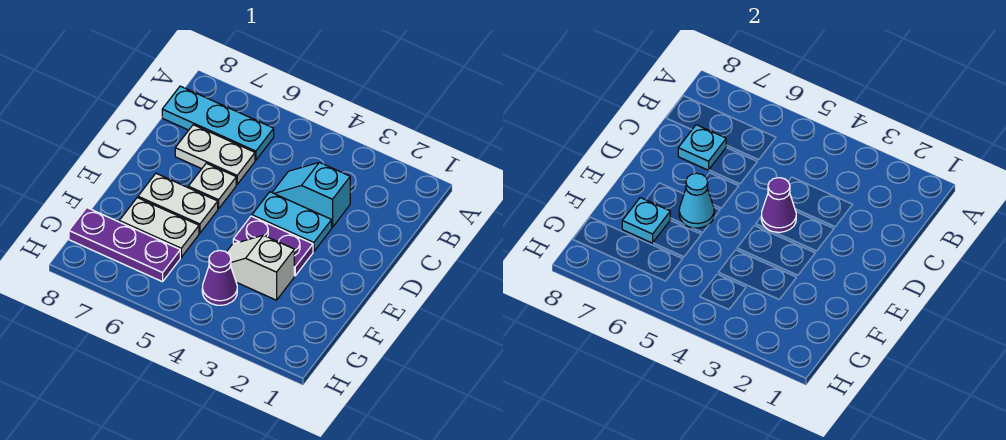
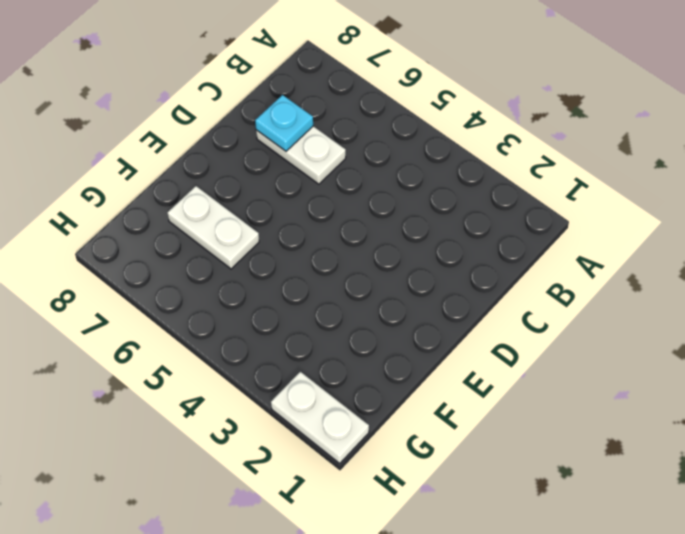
white 1x2 plate [271,372,369,463] -> white 1x2 plate moved to [138,173,218,233]
none -> cyan 1x3 plate [162,86,274,160]
none -> cyan 1x2 slope [272,162,350,227]
none -> cyan 1x2 plate [252,192,332,252]

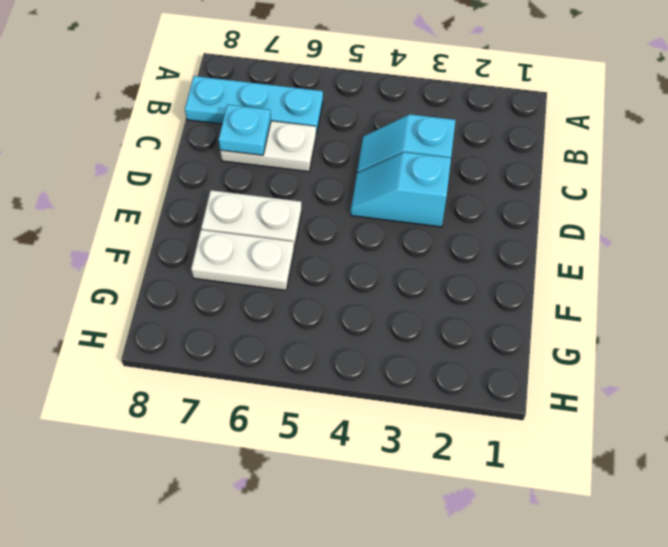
cyan 1x2 slope [351,152,451,227] -> cyan 1x2 plate [252,192,332,252]
none -> white 1x1 plate [188,163,236,209]
none -> purple 1x2 plate [233,216,313,276]
none -> white 1x2 slope [227,235,294,300]

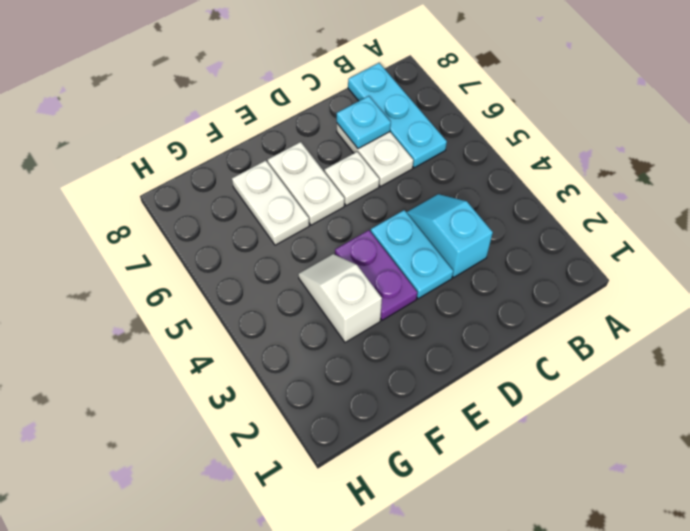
none -> purple 1x1 cone [202,251,237,305]
none -> purple 1x3 plate [69,208,180,282]
none -> purple 1x1 cone [761,178,796,232]

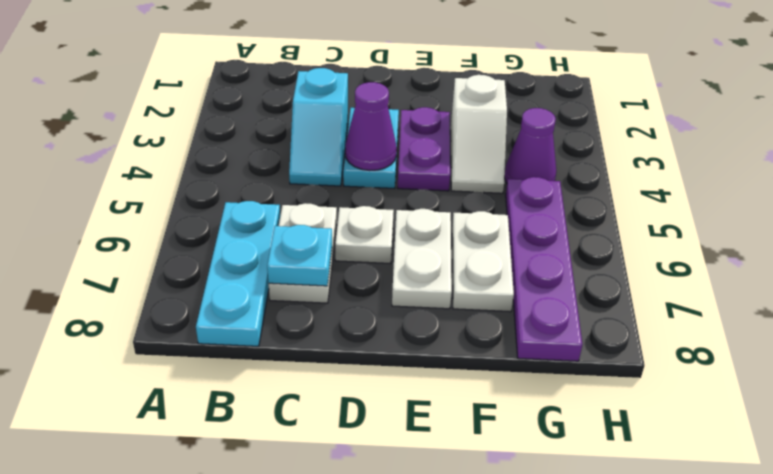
purple 1x4 plate [506,177,582,361] -> purple 1x3 plate [69,208,180,282]
none -> cyan 1x1 cone [679,173,714,228]
none -> cyan 1x1 plate [622,198,670,243]

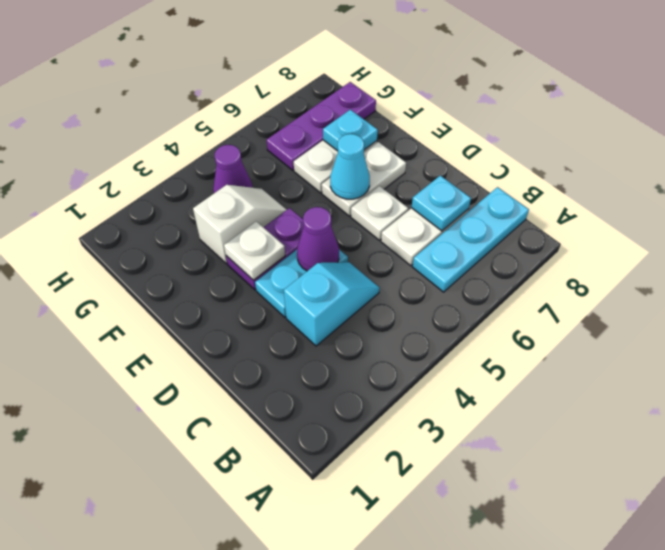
white 1x1 plate [224,221,285,280] -> none

